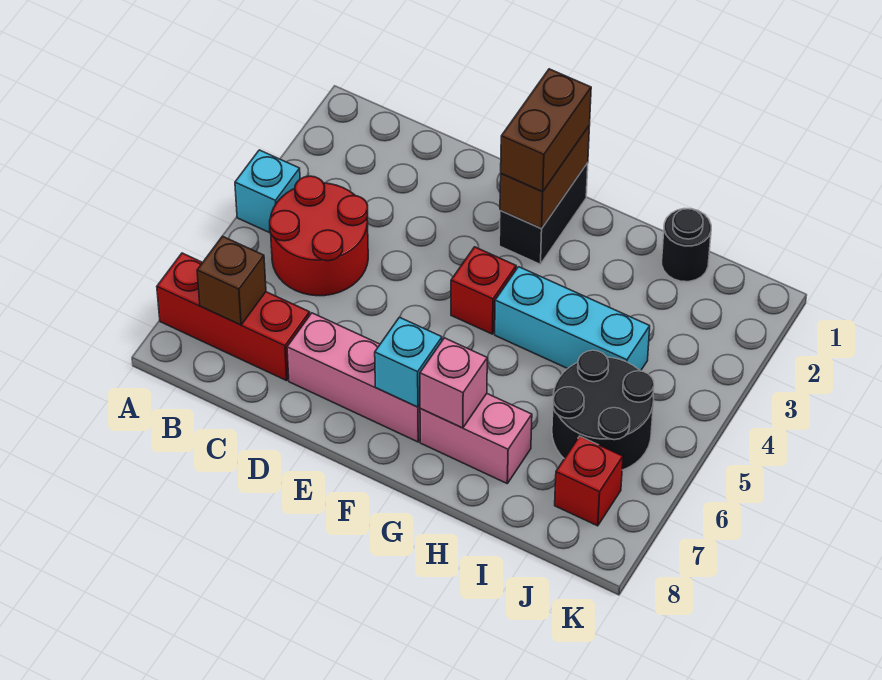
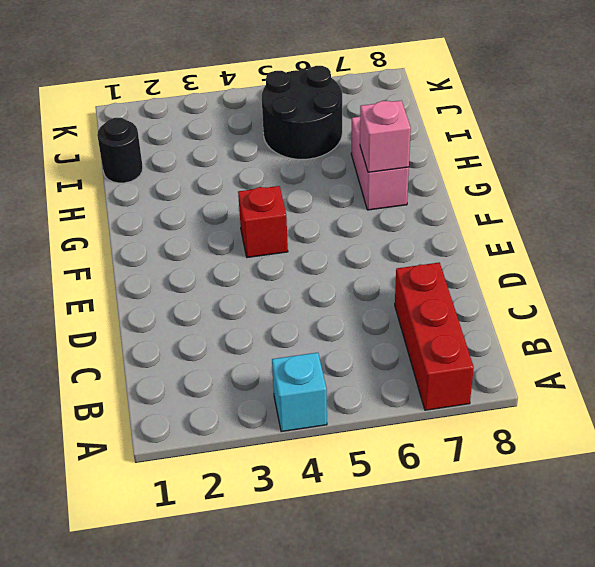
none -> red 2x2 round brick [270,176,368,296]
none -> pink 1x3 brick [287,313,420,442]
none -> black 1x2 brick [499,162,588,264]

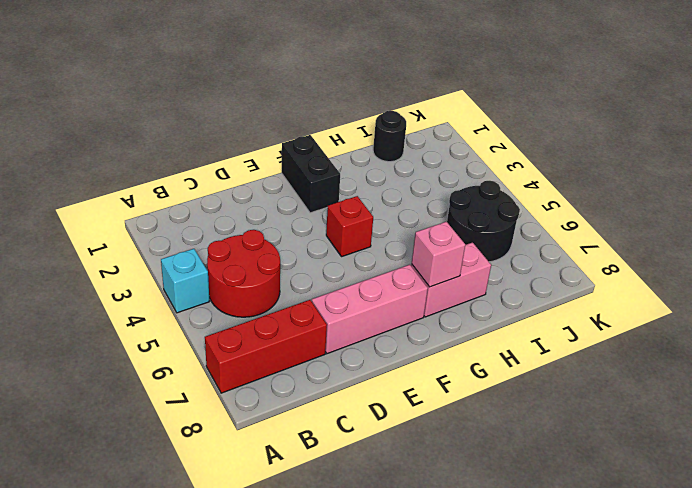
none -> cyan 1x3 brick [495,267,650,371]
none -> red 1x1 brick [555,436,623,526]
none -> brown 1x1 brick [197,236,266,325]

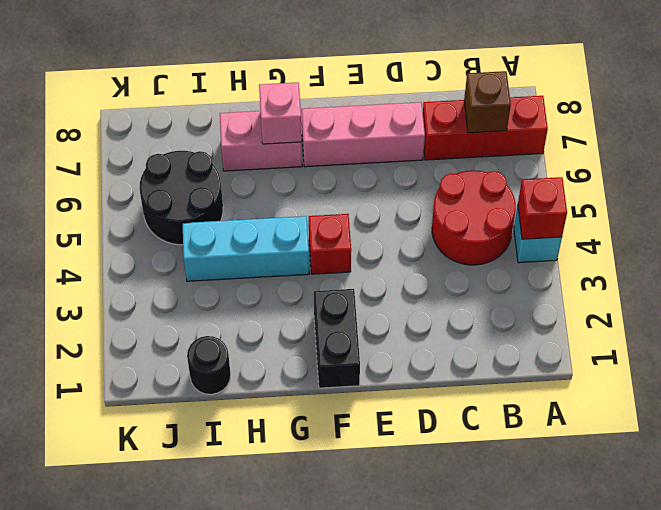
red 1x1 brick [518,177,567,239] -> red 1x1 brick moved to [555,436,623,526]
none -> brown 1x2 brick [500,125,590,229]
none -> cyan 1x1 brick [375,317,442,407]
none -> brown 1x2 brick [501,69,591,192]

